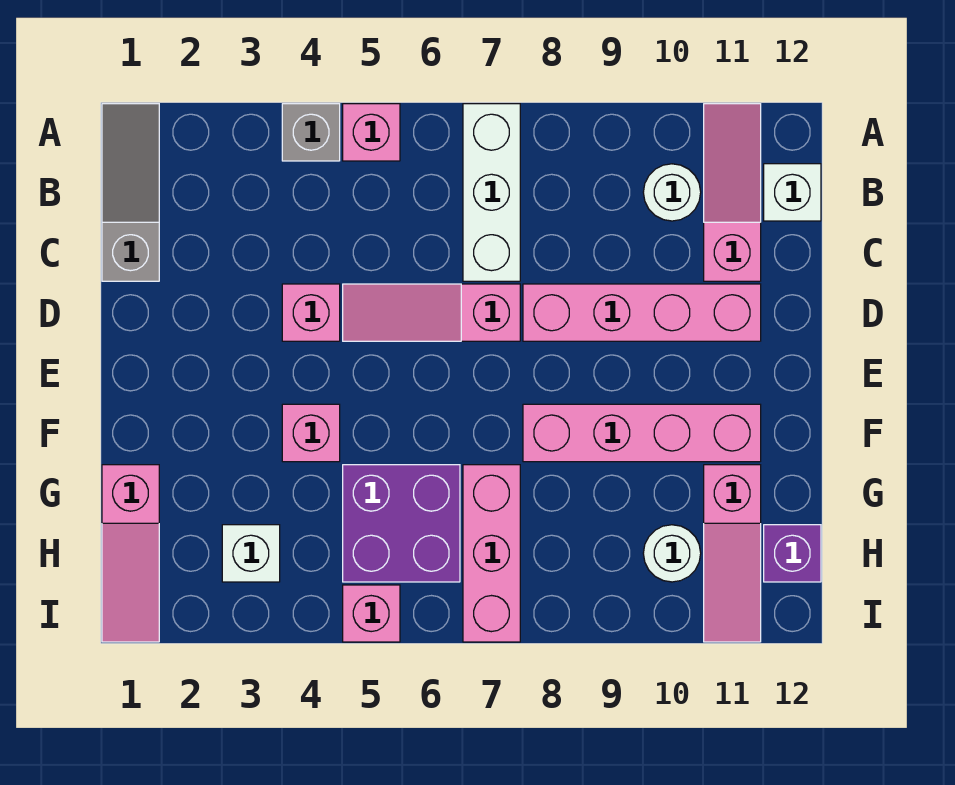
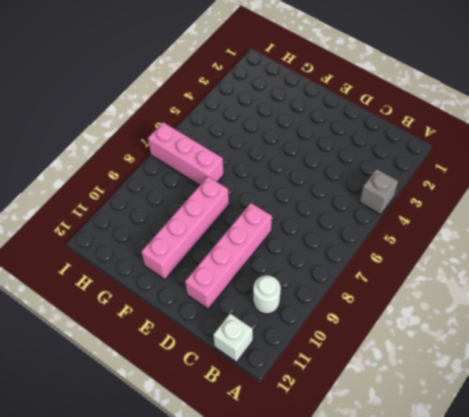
none -> grey 1x3 slope [102,104,159,281]
none -> pink 1x1 brick [343,104,400,161]
none -> white 1x3 brick [463,104,520,281]

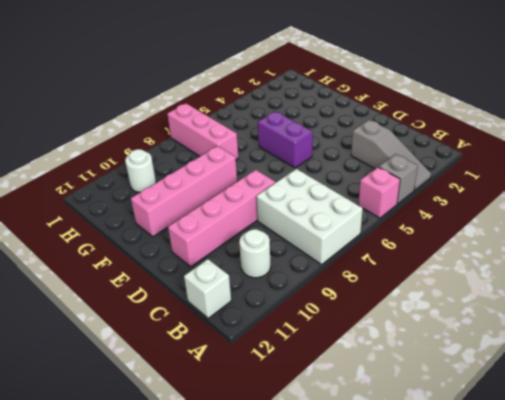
grey 1x3 slope [351,120,431,190] -> grey 1x3 slope moved to [102,104,159,281]
white 2x3 brick [256,169,363,265] -> white 1x3 brick [463,104,520,281]
purple 1x2 brick [258,111,313,168] -> none
none -> pink 1x3 slope [704,104,761,281]
none -> pink 1x1 brick [282,284,340,341]
none -> pink 1x3 slope [343,284,520,341]

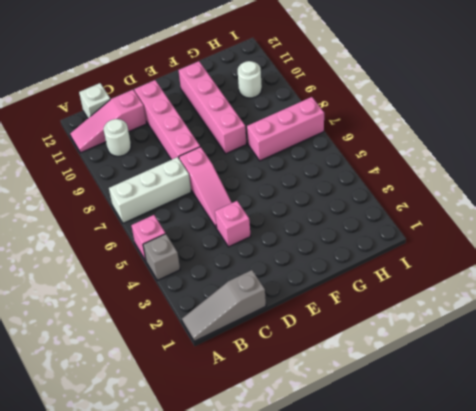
none -> pink 1x1 brick [282,404,340,462]
none -> pink 1x3 slope [102,465,159,642]
none -> purple 2x2 brick [343,465,460,582]

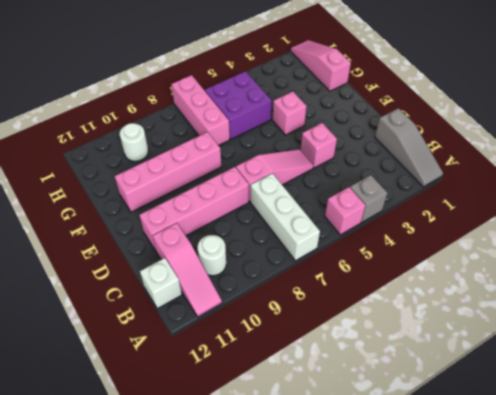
none -> pink 1x3 slope [704,465,761,642]
none -> white 1x1 brick [222,525,280,582]
none -> purple 1x1 brick [764,525,821,582]

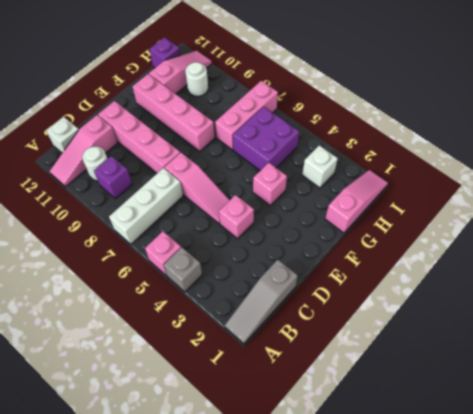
purple 1x1 brick [94,156,132,199] -> none
none -> pink 1x1 brick [343,585,400,642]

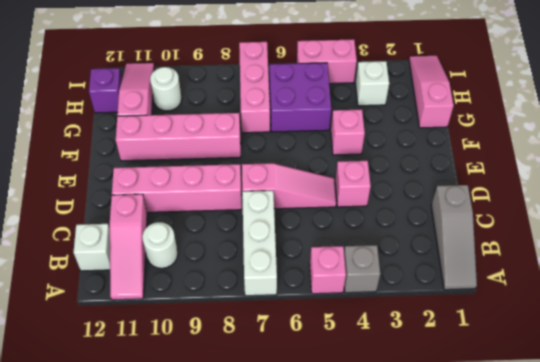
pink 1x2 brick [297,39,357,84] -> pink 1x1 brick [343,585,400,642]

